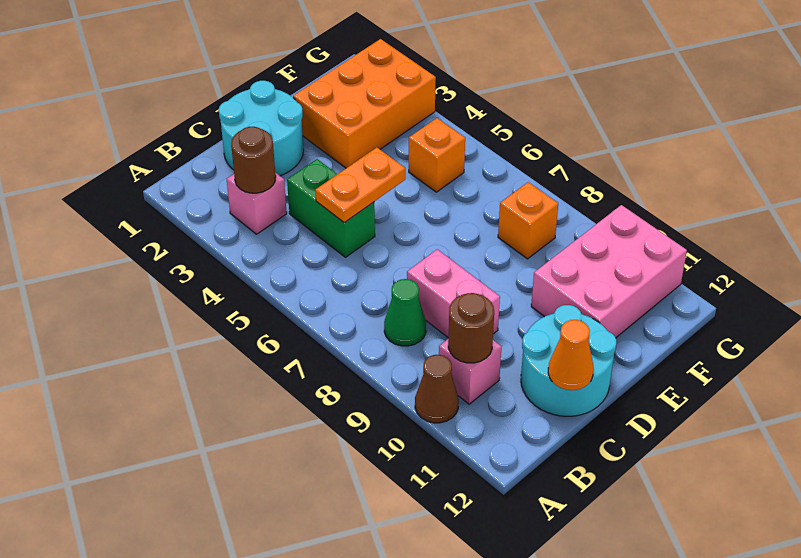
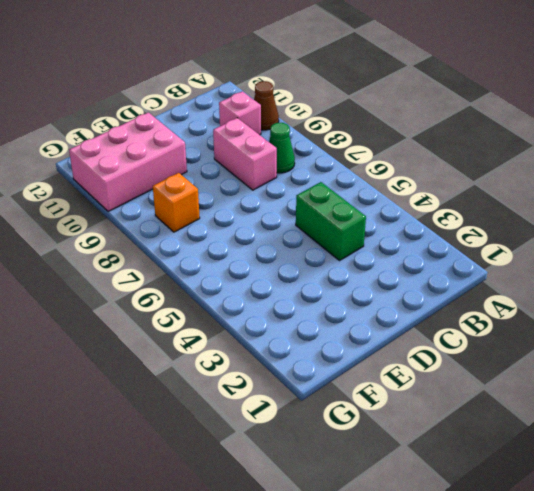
none -> pink 1x1 brick [227,173,287,234]
none -> cyan 2x2 round brick [219,81,304,176]
none -> cyan 2x2 round brick [521,305,616,416]

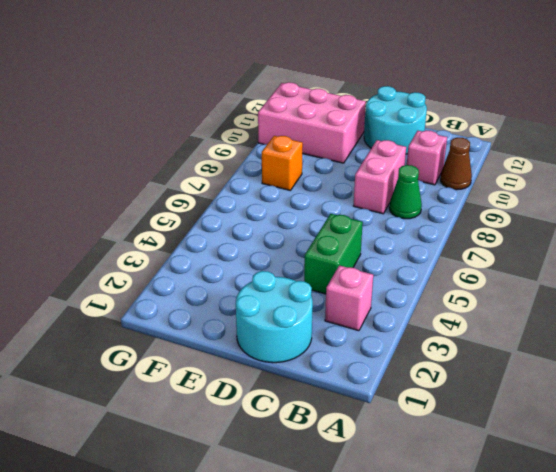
none -> orange 2x3 brick [293,39,436,168]
none -> orange 1x1 brick [409,118,465,192]
none -> brown 1x1 round brick [231,127,276,193]

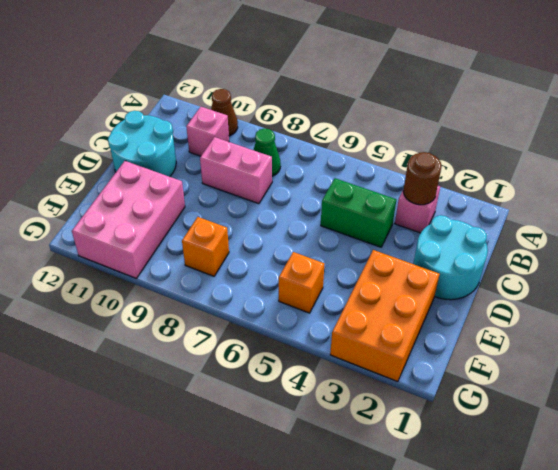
none -> brown 1x1 round brick [448,293,494,363]
none -> orange 1x2 plate [315,147,405,223]
none -> orange 1x1 cone [548,320,594,390]

